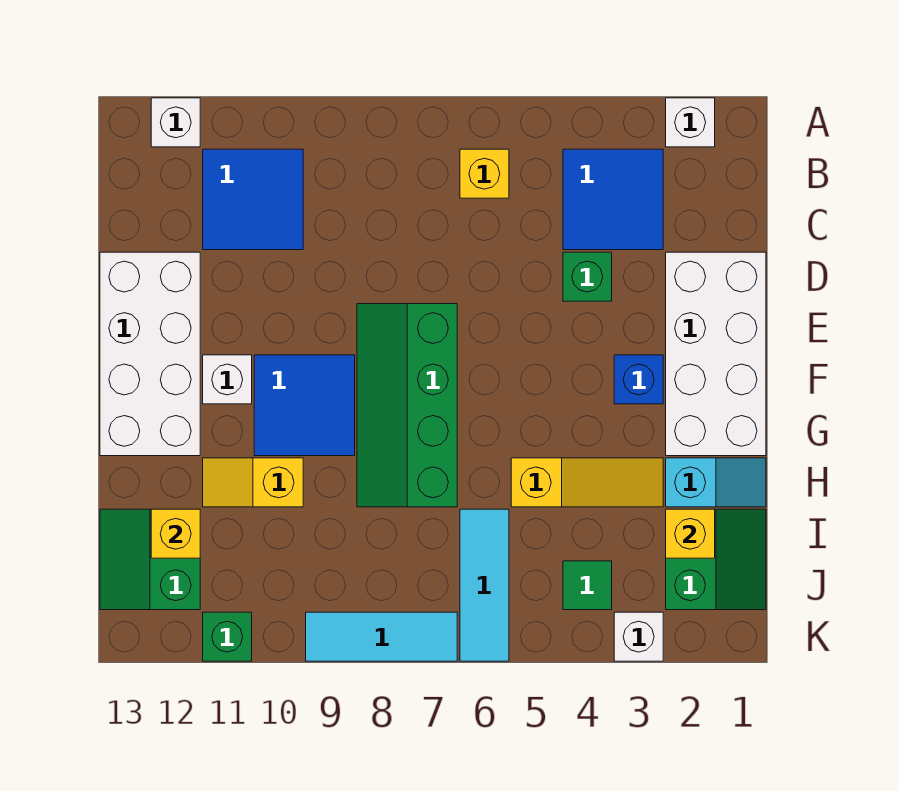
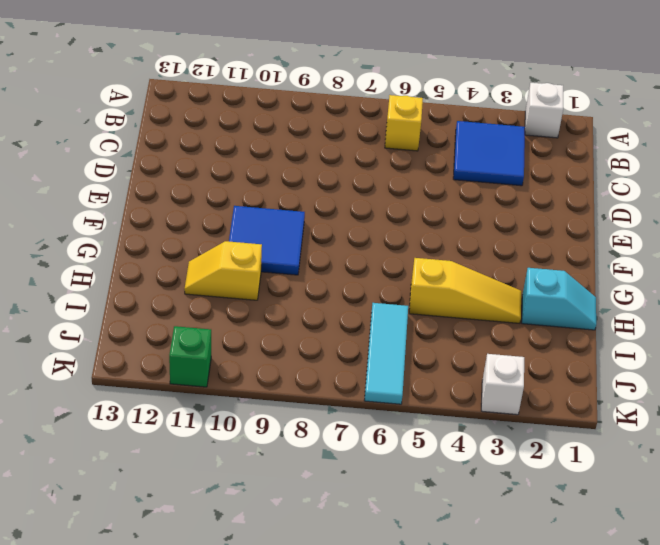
none -> white 1x1 brick [151,98,200,147]
none -> blue 2x2 tile [203,149,303,250]
none -> white 2x4 brick [666,252,766,456]

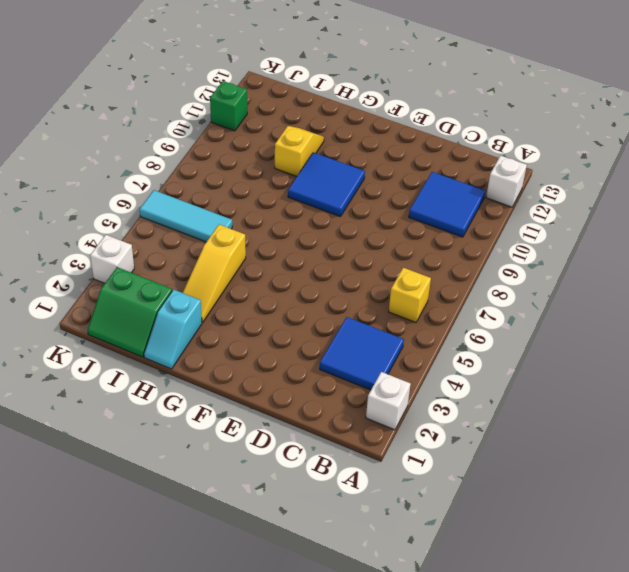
none -> white 2x4 brick [666,252,766,456]
none -> green 1x1 brick [563,252,612,301]
none -> white 2x4 brick [100,252,200,456]

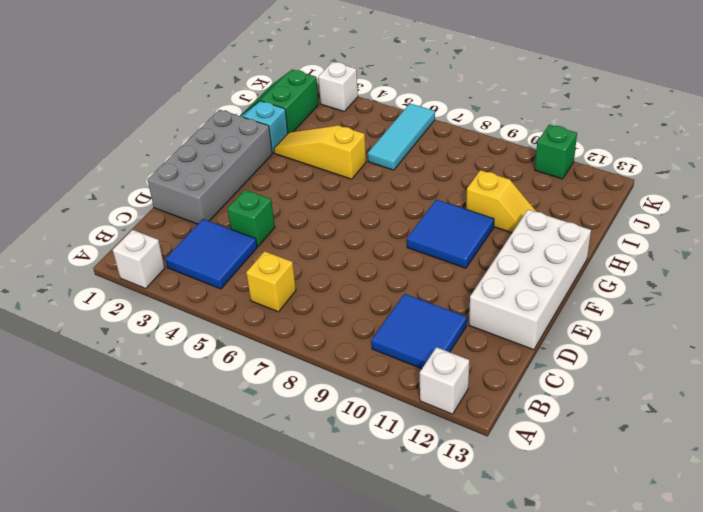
grey 2x4 brick [147,110,272,224] -> white 2x4 brick [666,252,766,456]
none -> green 2x4 slope [357,304,457,507]
none -> blue 1x1 brick [614,355,663,404]
none -> white 1x1 brick [203,355,252,404]

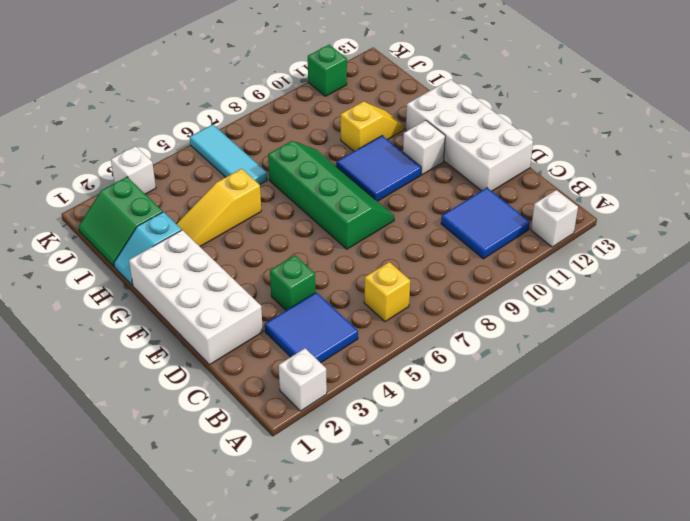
none -> blue 1x1 brick [614,355,663,404]
none -> green 2x2 slope [100,509,200,610]
none -> green 1x1 tile [563,561,612,610]

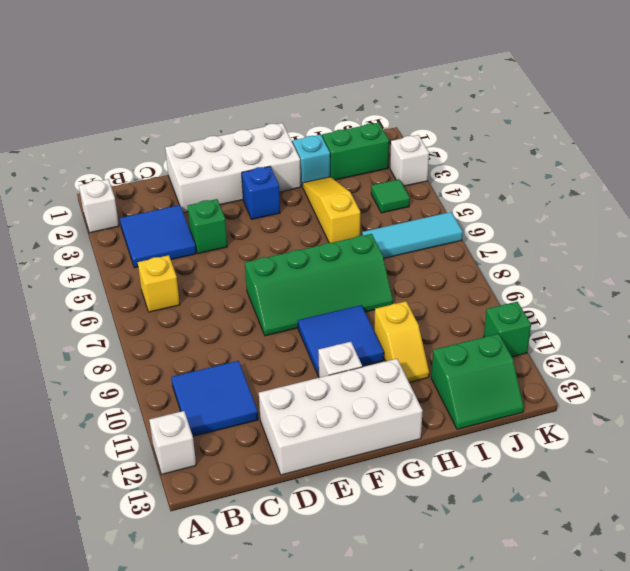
none -> cyan 1x3 tile [306,612,457,661]
none -> yellow 1x1 brick [666,509,715,558]
none -> yellow 1x1 brick [151,509,200,558]

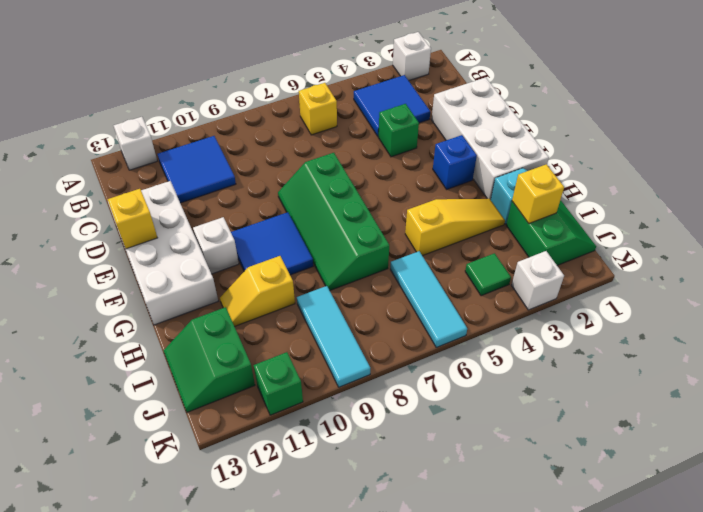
yellow 1x1 brick [108,189,157,249] -> yellow 1x1 brick moved to [151,509,200,558]
cyan 1x3 tile [297,286,370,387] -> cyan 1x3 tile turned to [306,612,457,661]

